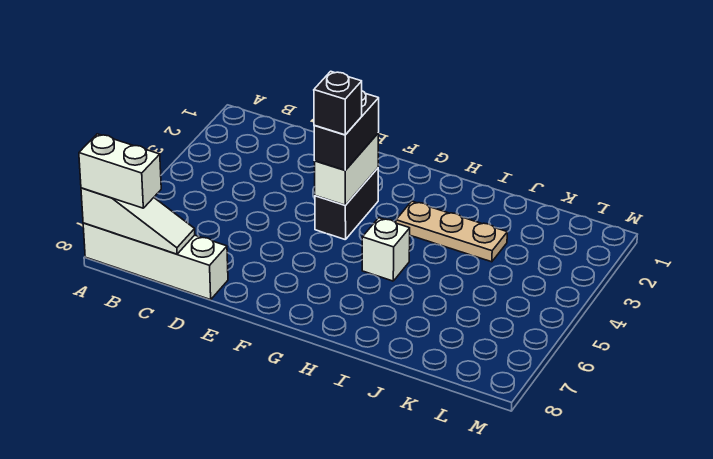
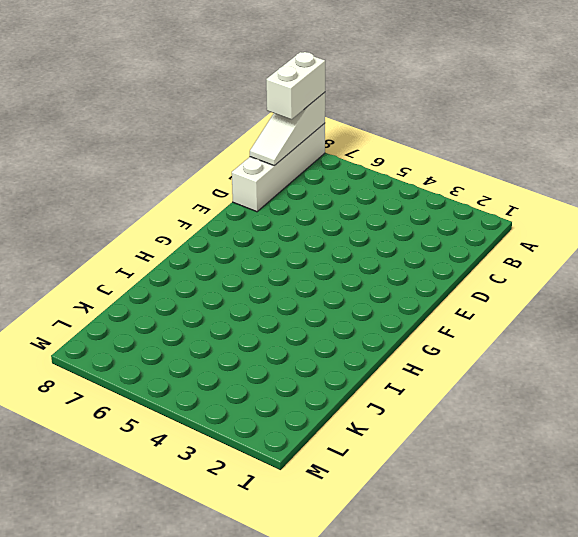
none -> black 1x2 brick [315,168,378,240]
none -> tan 1x3 plate [396,201,507,262]

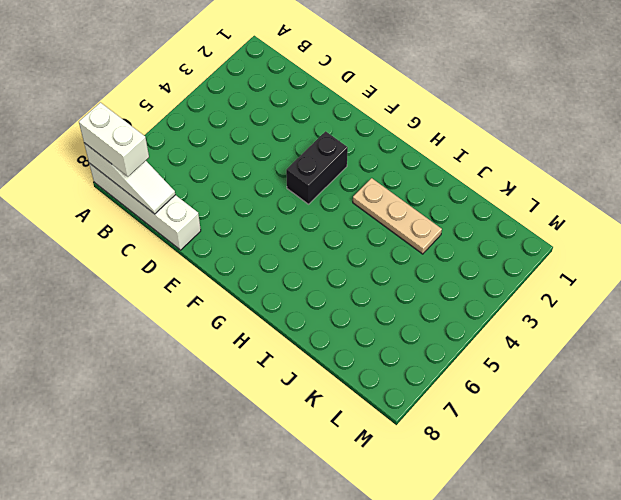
none -> white 1x1 brick [362,218,410,281]
none -> white 1x2 brick [314,133,379,205]

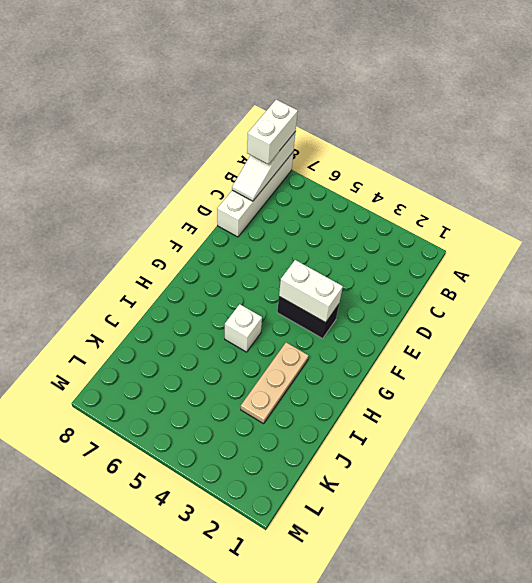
none -> black 1x2 brick [314,91,379,170]
none -> black 1x1 brick [314,71,362,135]

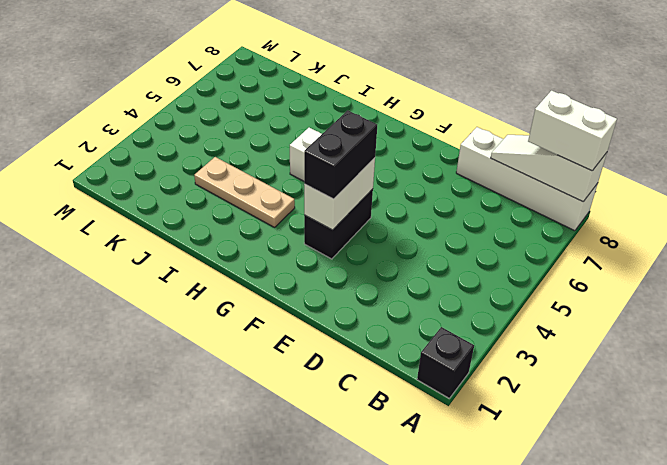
black 1x1 brick [417,327,474,398] -> black 1x1 brick moved to [314,71,362,135]

